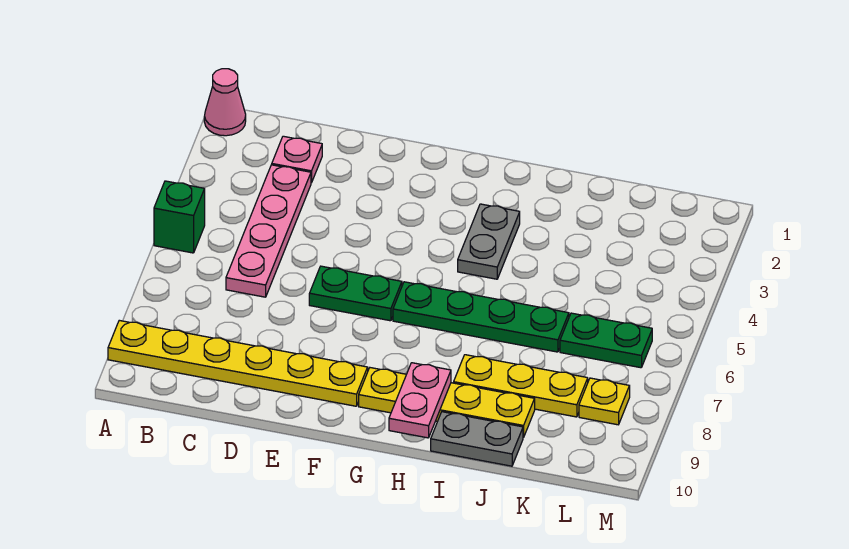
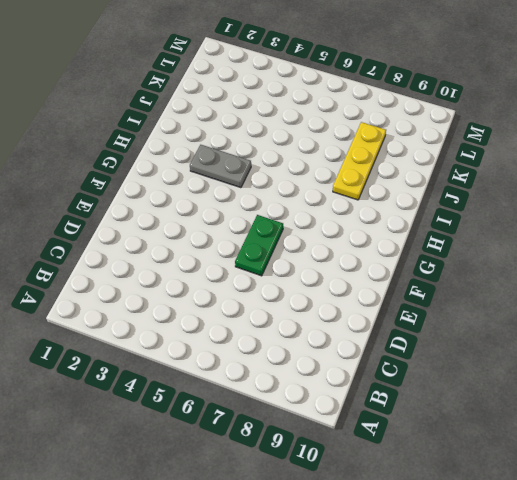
none -> pink 1x1 cone [204,69,246,136]
none -> green 1x1 brick [154,181,205,253]
none -> yellow 1x6 plate [108,320,368,406]

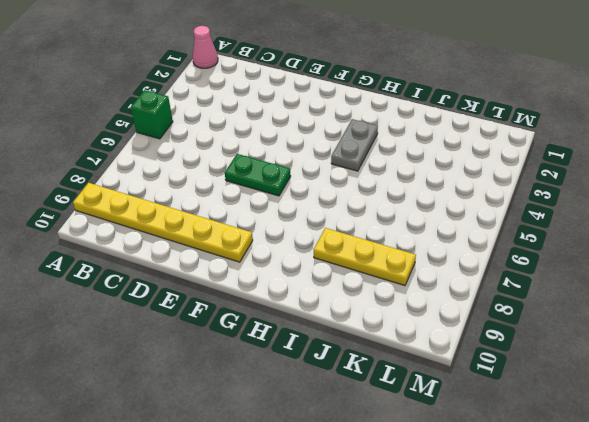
none -> pink 1x1 plate [272,136,322,183]
none -> pink 1x4 plate [226,165,311,297]
none -> green 1x4 plate [393,282,569,352]

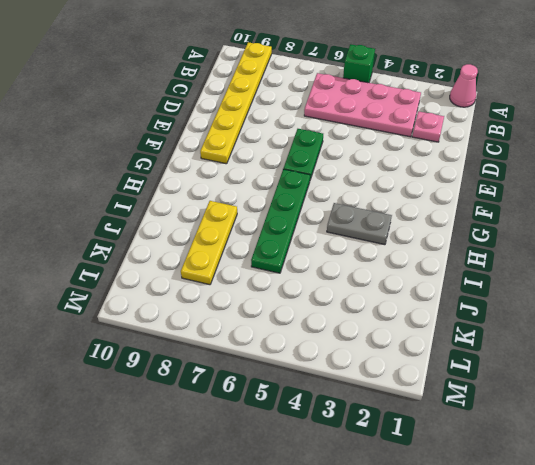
pink 2x4 plate [304,73,421,137] -> pink 1x4 plate [226,165,311,297]
none -> yellow 1x4 plate [359,368,535,438]
none -> grey 1x2 plate [431,412,523,466]
none -> green 1x2 plate [560,313,652,368]

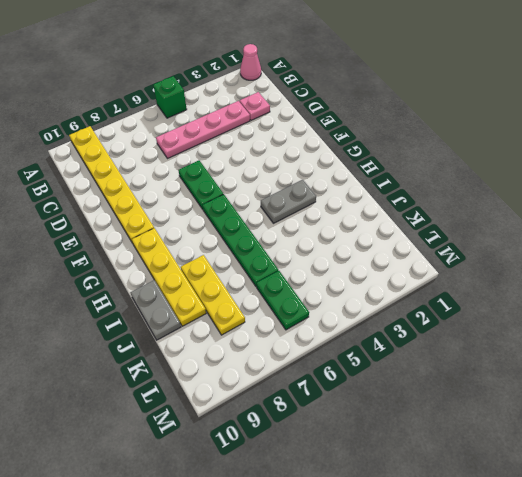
none -> yellow 1x1 plate [579,378,630,425]
none -> pink 1x2 plate [389,363,451,438]

